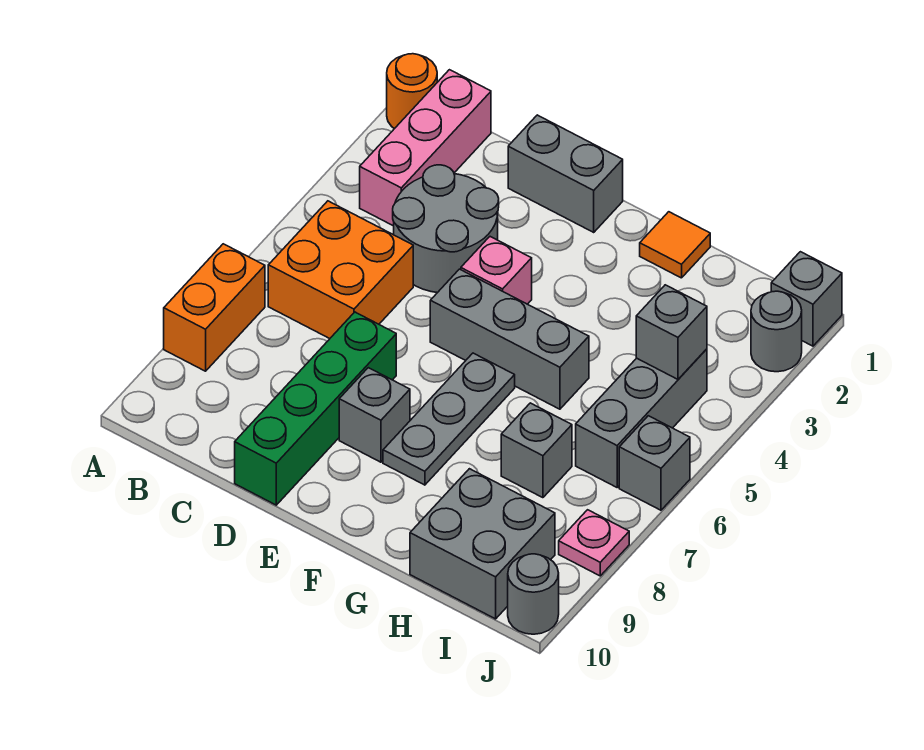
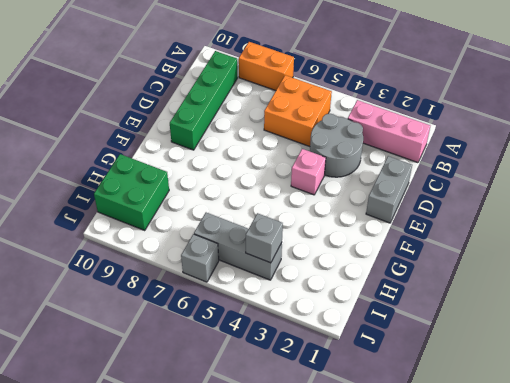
green 1x4 brick [170,51,237,150] -> green 1x4 brick turned to [235,312,396,505]
green 2x2 brick [94,154,169,230] -> grey 2x2 brick [410,469,555,619]
none -> orange 1x1 round brick [387,54,437,129]
none -> grey 1x3 brick [430,269,589,409]
none -> grey 1x1 brick [339,368,410,462]

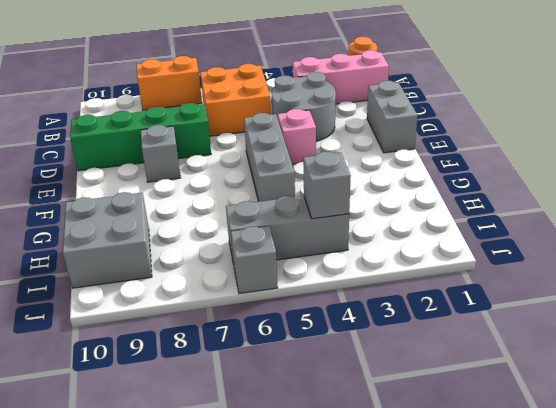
none -> grey 1x3 plate [383,353,515,485]
none -> orange 1x1 tile [640,212,710,278]
none -> grey 1x1 brick [501,403,572,498]

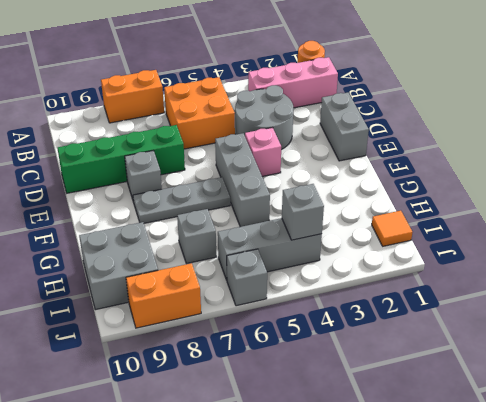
orange 1x1 tile [372,211,412,246] -> orange 1x1 tile moved to [640,212,710,278]
orange 1x2 brick [126,263,201,328] -> pink 1x1 plate [559,510,629,576]
none -> grey 1x1 brick [771,252,842,346]
none -> grey 1x1 round brick [751,291,802,372]
none -> grey 1x1 round brick [508,554,559,634]

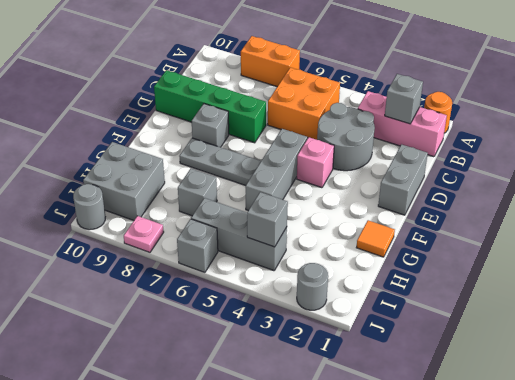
grey 1x1 brick [385,74,423,124] -> grey 1x1 brick moved to [771,252,842,346]

